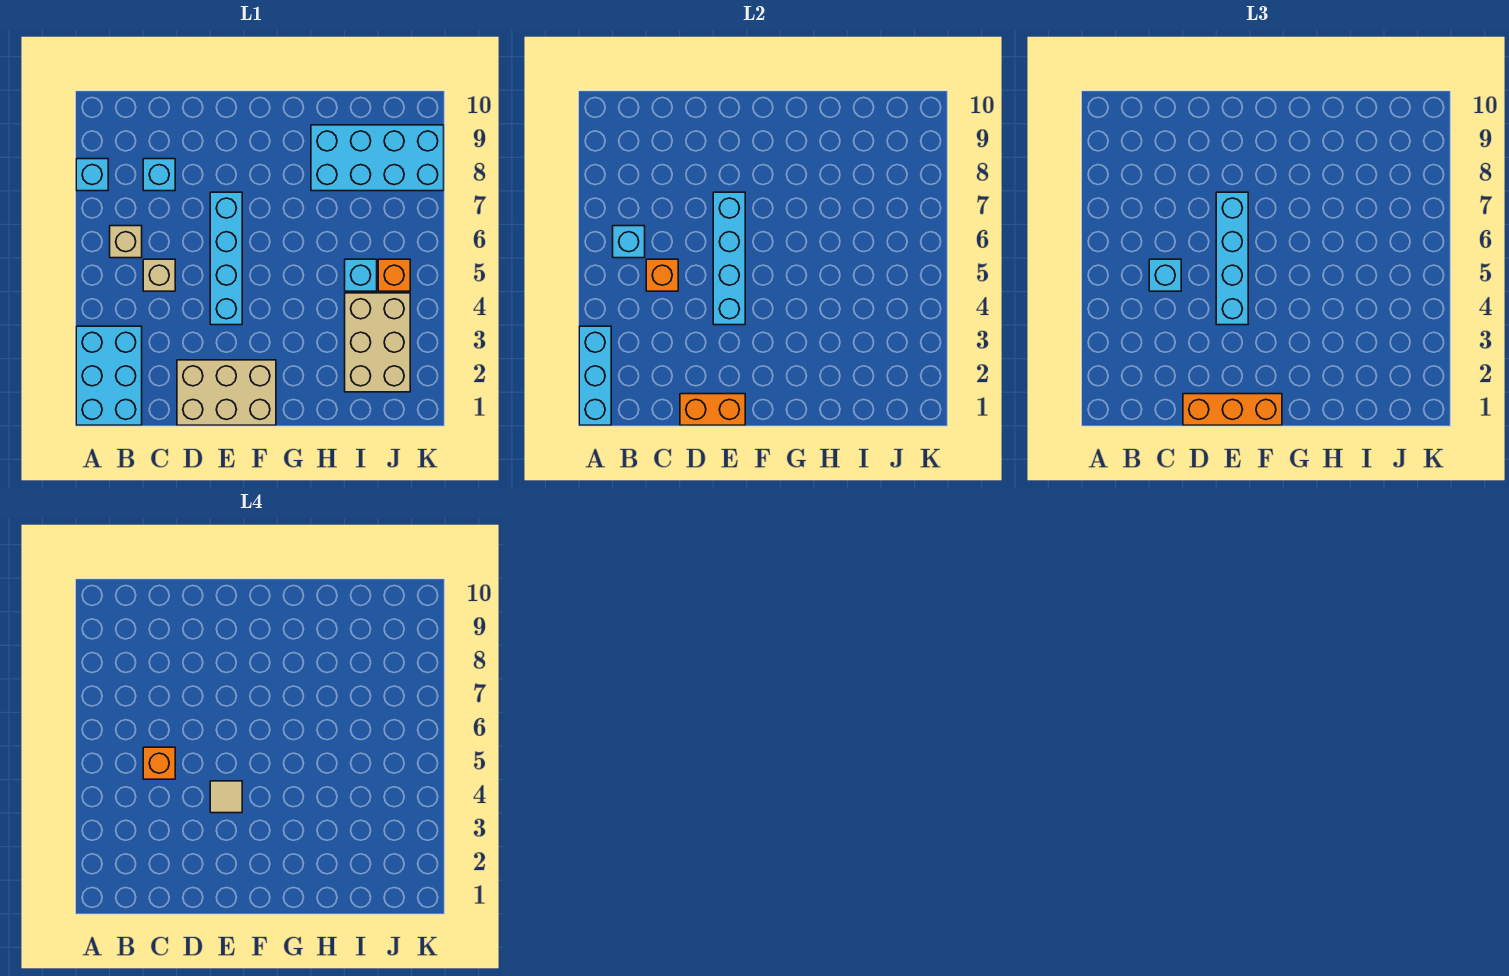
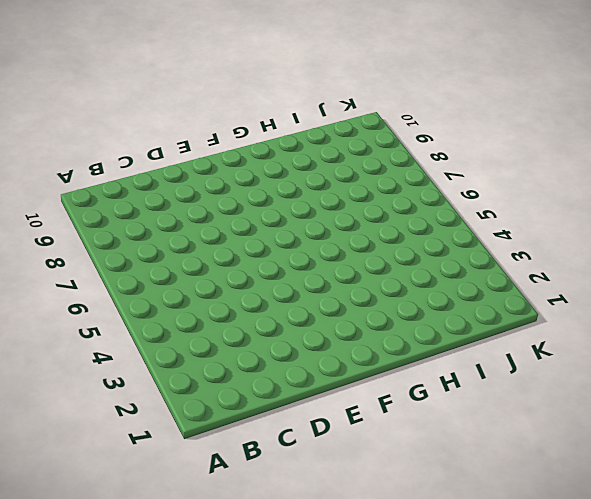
none -> cyan 2x3 brick [76,326,142,425]
none -> cyan 1x1 brick [76,159,108,191]
none -> tan 1x1 brick [110,226,142,258]

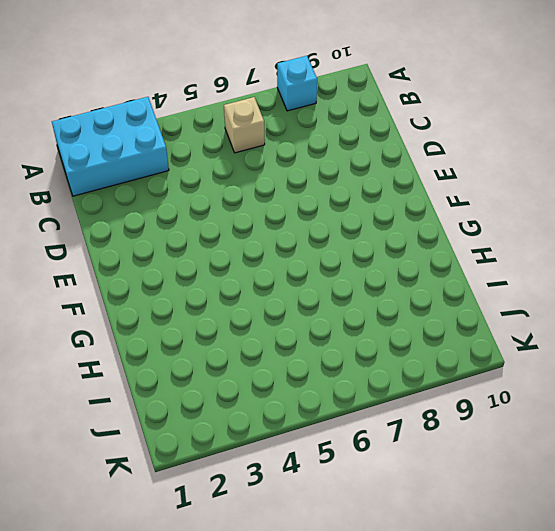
none -> tan 1x1 brick [143,259,175,291]
none -> cyan 1x1 brick [143,159,175,191]
none -> tan 2x3 brick [177,360,276,425]

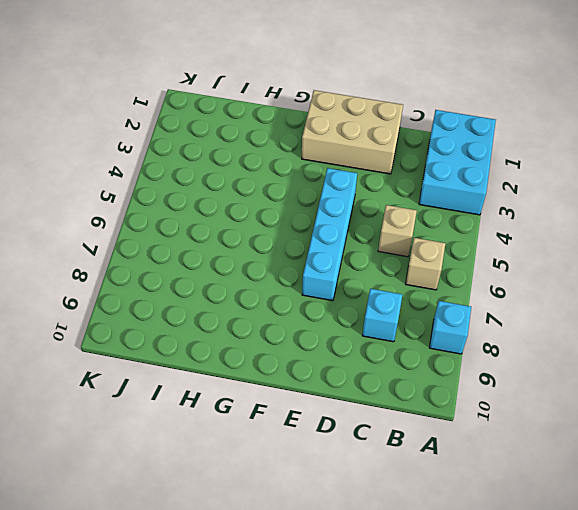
none -> cyan 2x4 brick [311,125,444,191]
none -> tan 2x3 brick [345,293,410,392]
none -> cyan 1x1 brick [345,259,377,291]

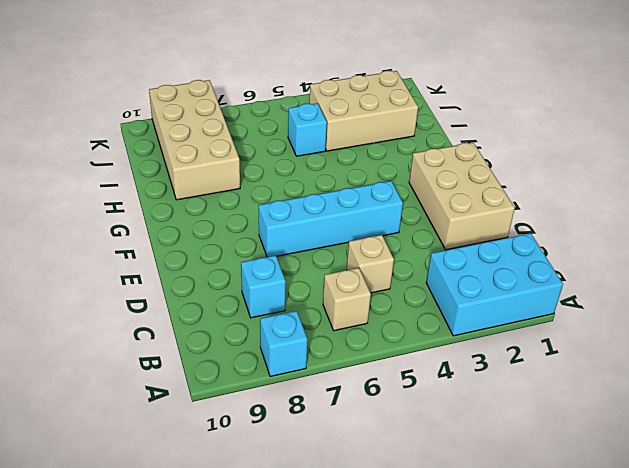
tan 2x4 brick [149,80,240,200] -> cyan 2x4 brick [311,125,444,191]
none -> orange 1x1 brick [378,259,410,291]
none -> cyan 1x3 brick [579,326,611,425]
none -> cyan 1x1 brick [613,226,645,258]

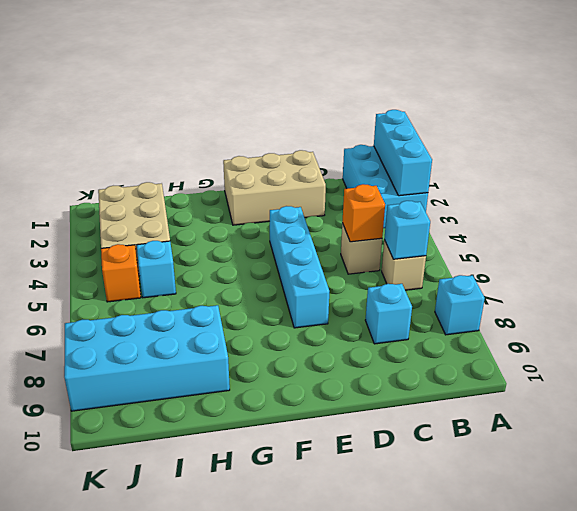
none -> orange 1x2 brick [680,394,745,425]
none -> cyan 1x4 brick [713,192,745,325]
none -> cyan 1x1 brick [1149,259,1181,291]

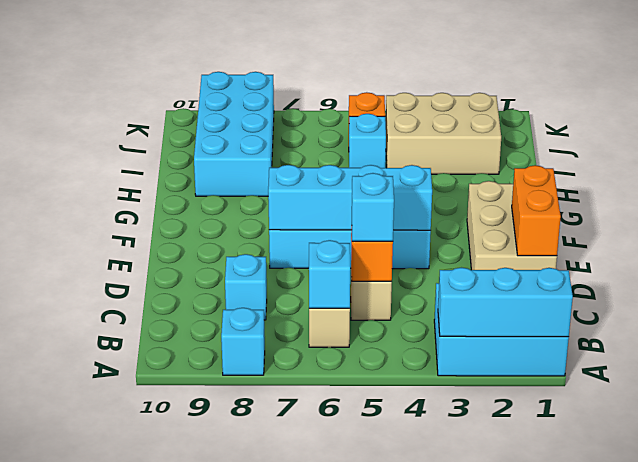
none -> orange 1x3 brick [1183,394,1282,425]
none -> cyan 1x4 brick [1216,192,1248,325]
none -> orange 1x1 brick [143,747,175,779]

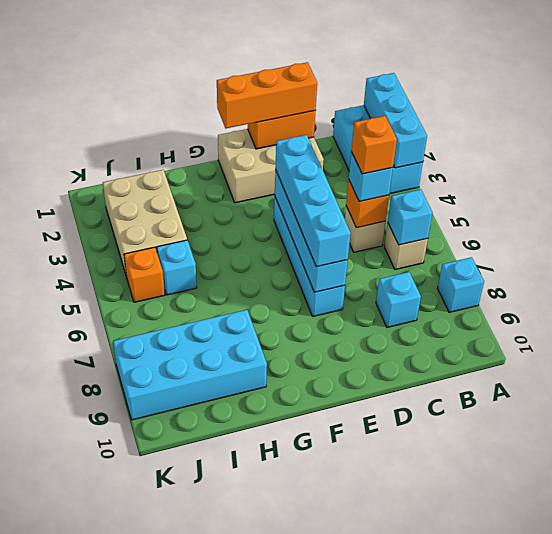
none -> tan 1x1 tile [210,781,242,813]

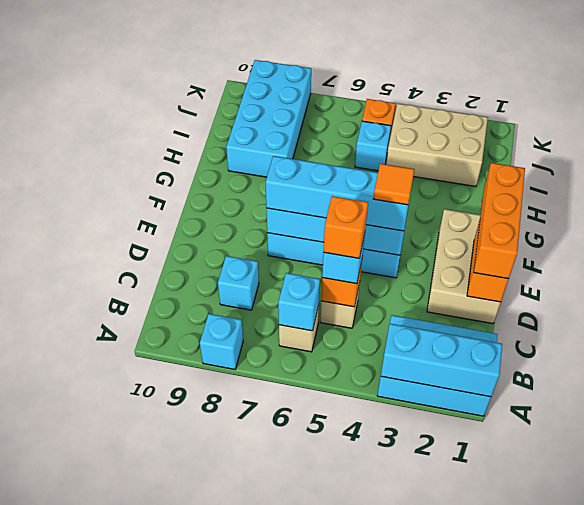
orange 1x1 tile [374,164,414,205] -> tan 1x1 tile [210,781,242,813]

